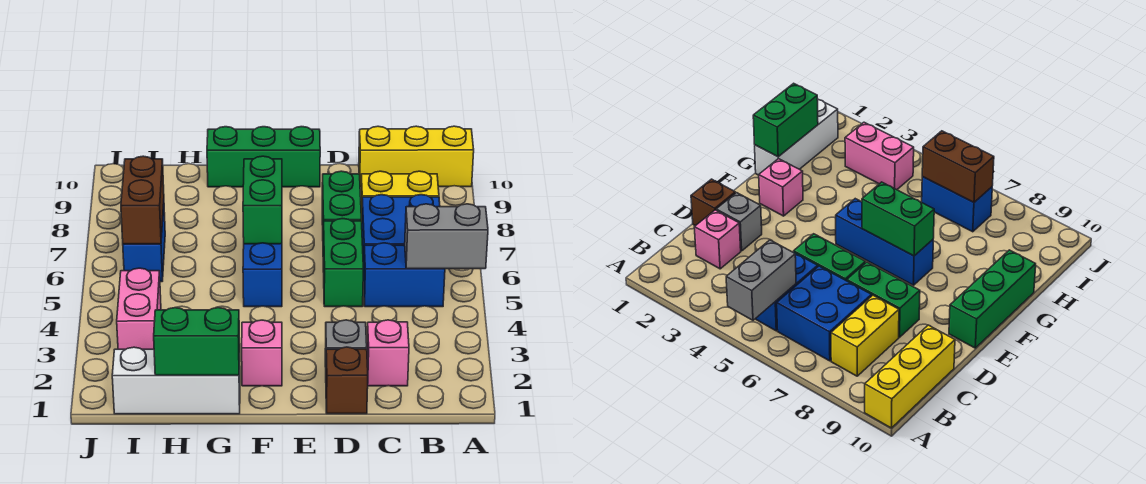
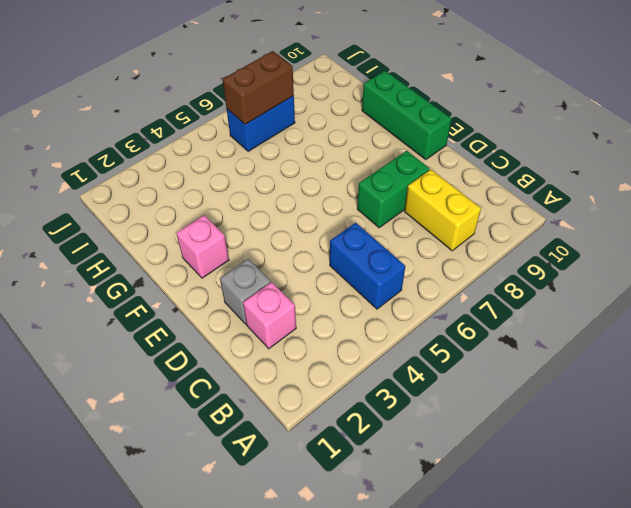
none -> yellow 1x3 brick [359,126,474,187]
none -> blue 2x2 brick [362,195,440,281]
none -> brown 1x1 brick [326,347,368,414]

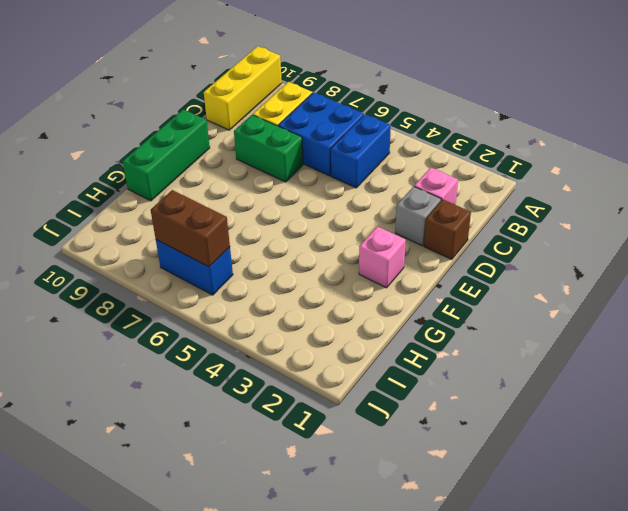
none -> green 1x2 brick [323,219,363,307]
none -> blue 1x3 brick [243,243,282,307]
none -> white 1x3 brick [112,347,240,414]

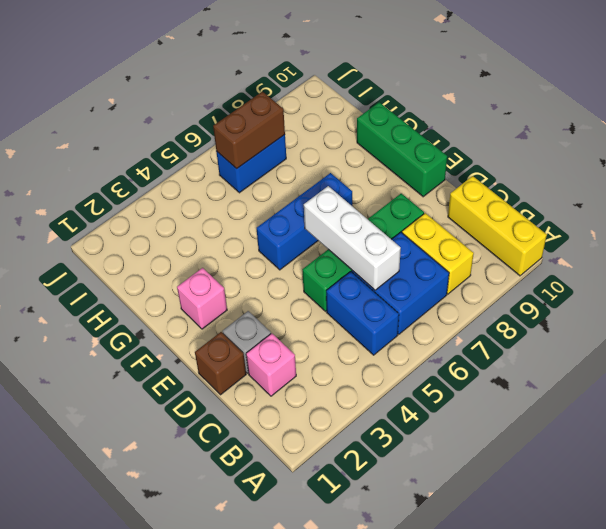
white 1x3 brick [304,186,401,290] -> white 1x3 brick moved to [112,347,240,414]
none -> pink 1x2 brick [117,268,161,349]
none -> grey 1x2 brick [405,204,488,269]
none -> green 1x2 brick [243,156,282,244]

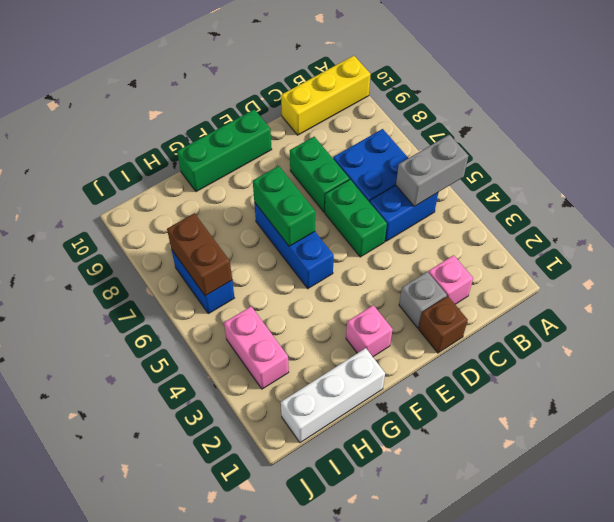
none -> yellow 1x2 brick [361,171,439,221]
none -> green 1x2 brick [154,308,240,375]

